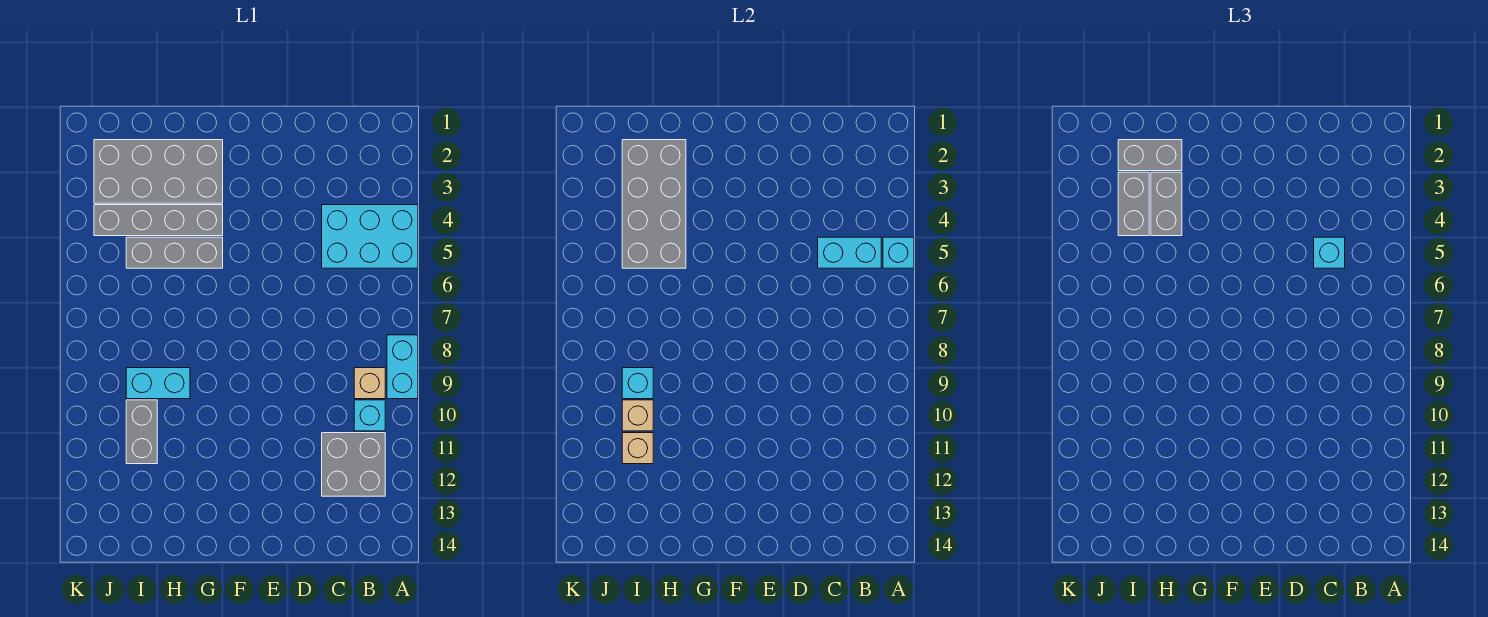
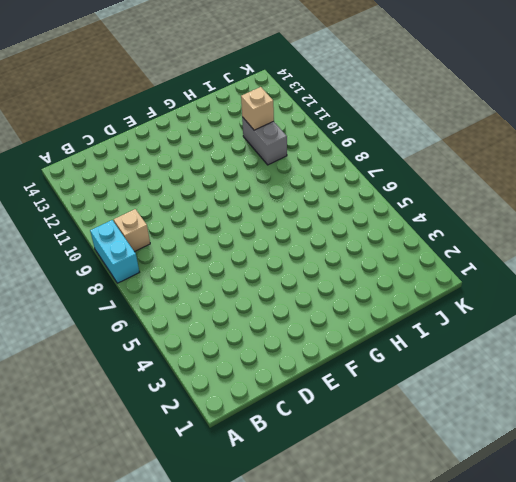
none -> cyan 2x3 brick [322,205,418,268]
none -> cyan 1x1 brick [354,400,385,431]
none -> grey 2x2 brick [322,433,385,496]

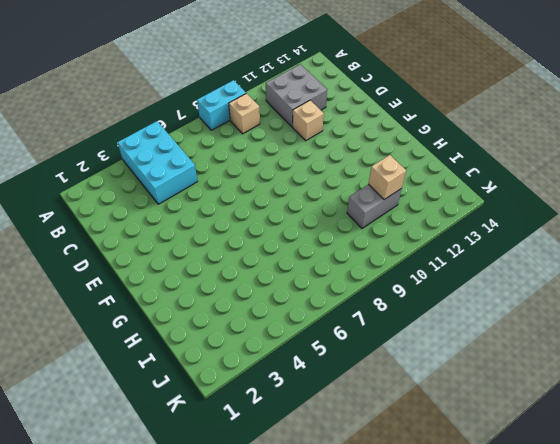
tan 1x1 brick [293,100,324,141] -> tan 1x1 brick moved to [622,400,653,431]
none -> cyan 1x1 brick [354,400,385,431]
none -> grey 2x4 brick [94,140,223,203]
none -> grey 1x4 brick [94,205,223,236]

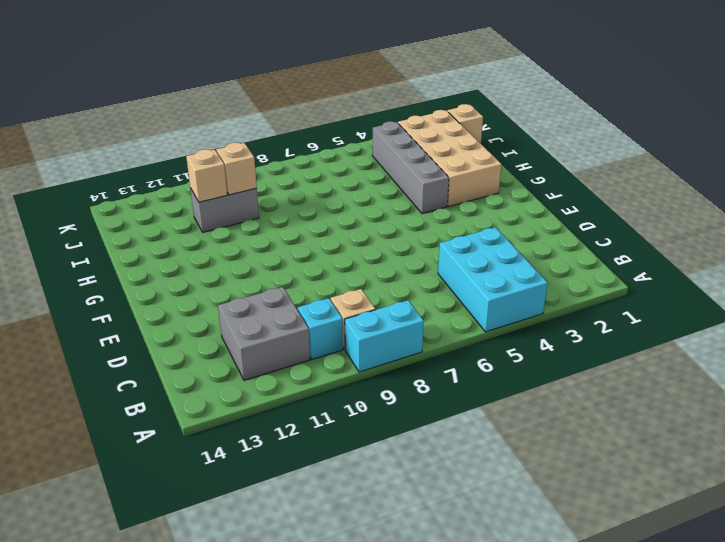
tan 2x4 brick [398,110,502,207] -> grey 2x4 brick [94,140,223,203]
tan 1x1 brick [447,104,483,144] -> none
none -> grey 1x3 brick [126,237,223,268]
none -> cyan 1x2 brick [126,368,190,399]
none -> cyan 1x1 brick [883,237,914,268]

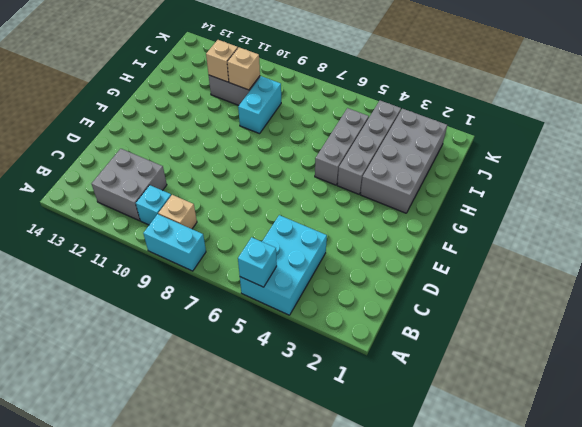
none -> cyan 1x2 brick [818,237,881,268]
none -> grey 2x4 brick [622,140,686,268]
none -> cyan 1x1 brick [622,368,653,399]

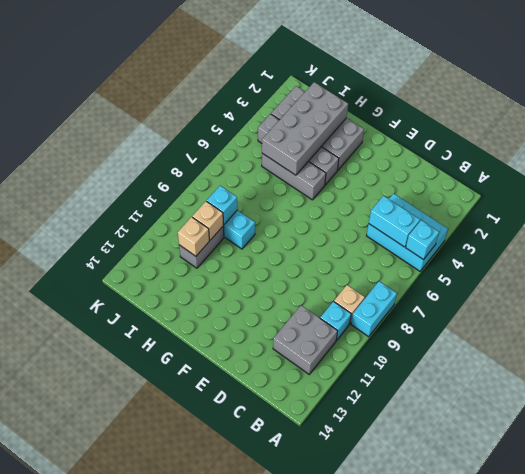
none -> cyan 1x1 brick [1314,237,1345,268]
none -> grey 1x2 brick [1118,140,1182,171]
none -> grey 1x2 brick [1151,172,1182,236]

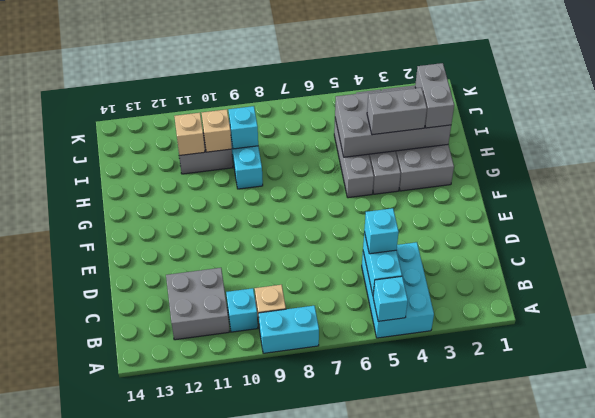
none -> grey 1x2 brick [1118,172,1149,236]

